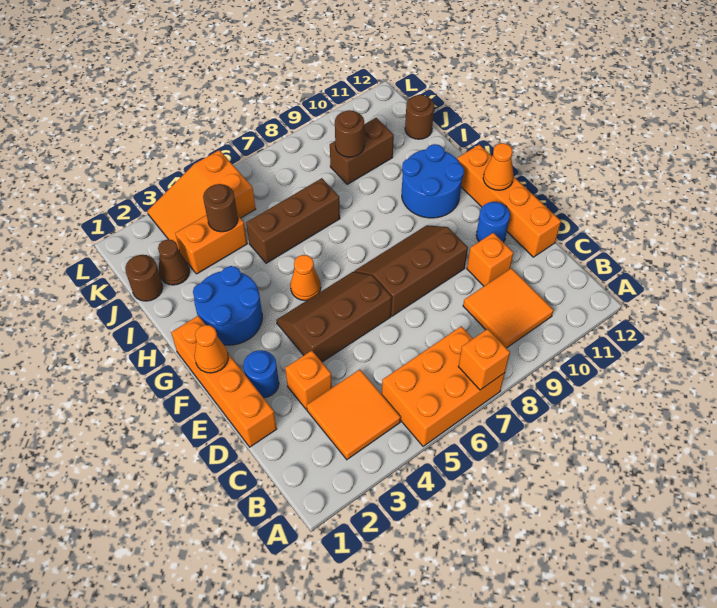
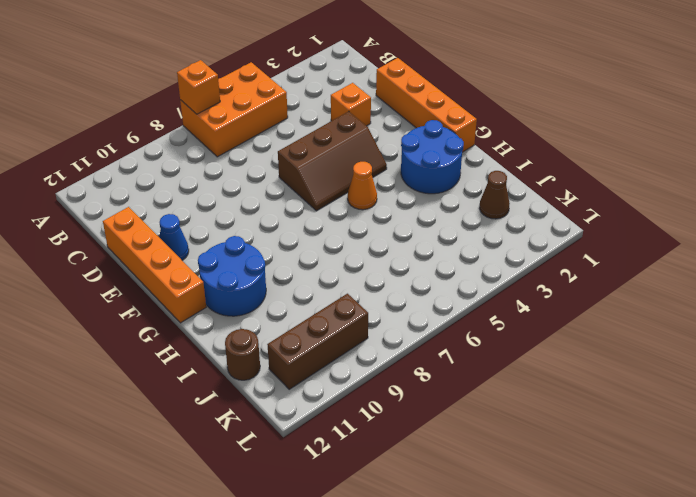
blue 1x1 cone [159,214,189,260] -> blue 1x1 round brick [476,202,510,242]
brown 1x3 brick [267,294,368,389] -> brown 1x3 brick moved to [246,178,340,263]
none -> orange 2x2 tile [307,369,401,459]
none -> orange 2x2 tile [463,268,554,348]
none -> orange 1x1 brick [467,233,513,286]

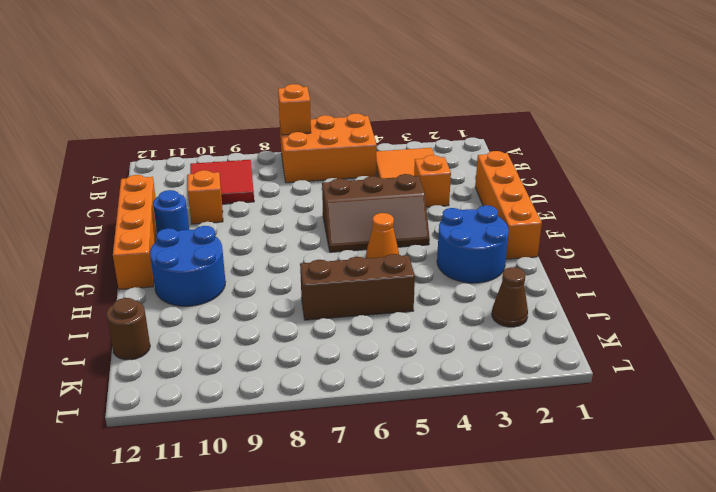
red 2x2 tile [190,160,254,204] -> orange 2x2 tile [463,268,554,348]
none -> blue 1x1 round brick [243,350,279,398]
none -> brown 2x3 slope [354,225,468,316]
none -> brown 1x1 round brick [125,255,163,301]

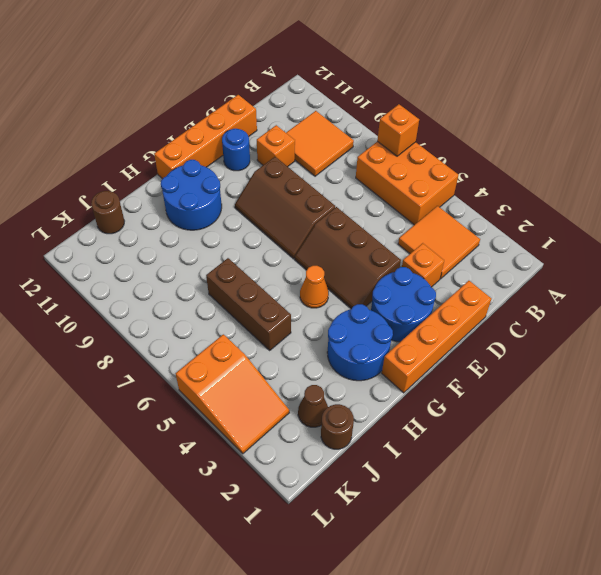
blue 2x2 round brick [371,267,436,342] -> blue 1x1 round brick [243,350,279,398]
none -> orange 1x2 brick [175,215,247,274]
none -> brown 1x2 brick [330,118,394,184]
none -> orange 1x1 cone [195,325,228,373]

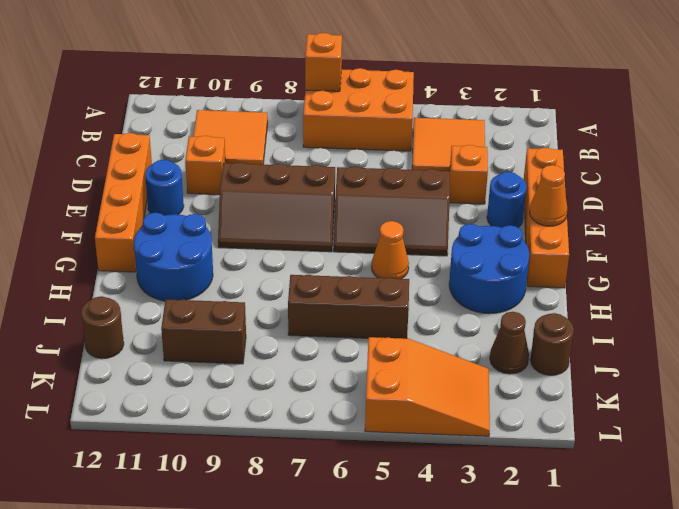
none -> orange 1x2 brick [175,215,247,274]
none -> orange 1x1 cone [483,143,513,190]
none -> brown 1x1 round brick [203,184,238,232]

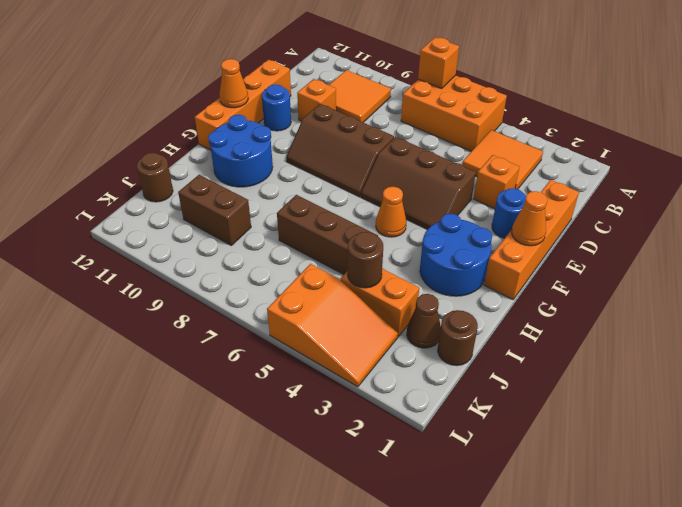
none -> brown 1x1 round brick [335,110,364,157]

